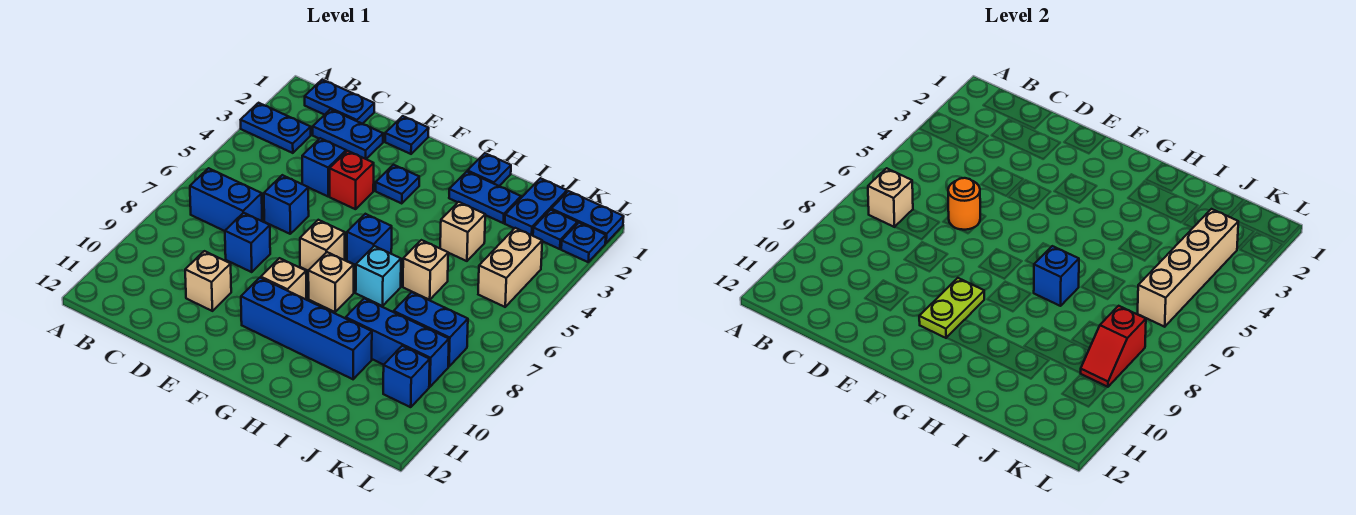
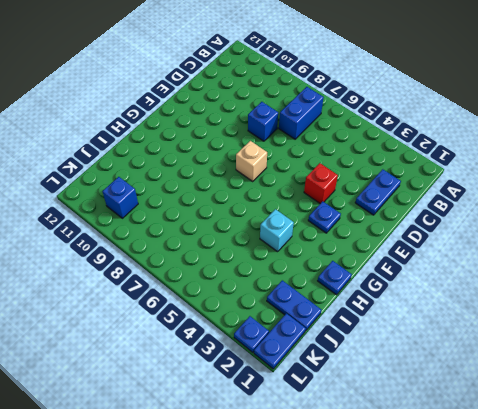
cyan 1x1 brick [260,209,294,252] -> cyan 1x1 brick moved to [356,246,401,306]
none -> blue 1x2 plate [241,103,311,153]
none -> blue 1x2 plate [305,80,374,124]
none -> blue 1x1 brick [302,138,346,196]
none -> blue 1x1 brick [264,175,309,234]

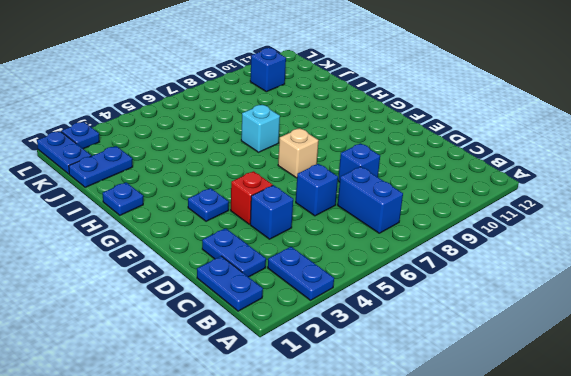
none -> tan 1x1 brick [185,251,231,311]
none -> blue 1x1 plate [385,116,429,154]
none -> tan 1x1 brick [261,258,306,299]
none -> blue 1x4 brick [241,278,372,379]

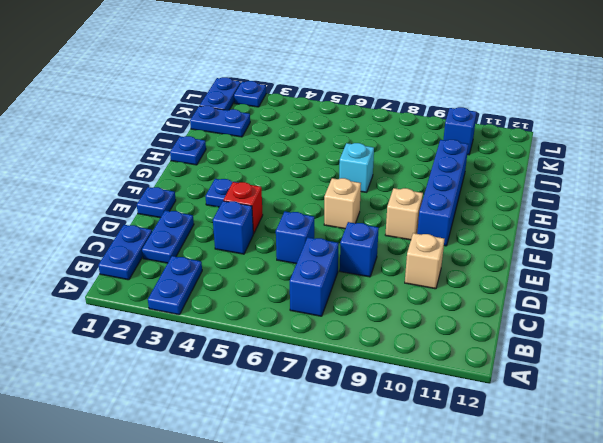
none -> blue 1x1 brick [347,214,392,265]
none -> tan 1x1 brick [308,252,354,312]
none -> blue 1x2 plate [449,172,521,223]
none -> tan 1x1 brick [440,202,485,261]

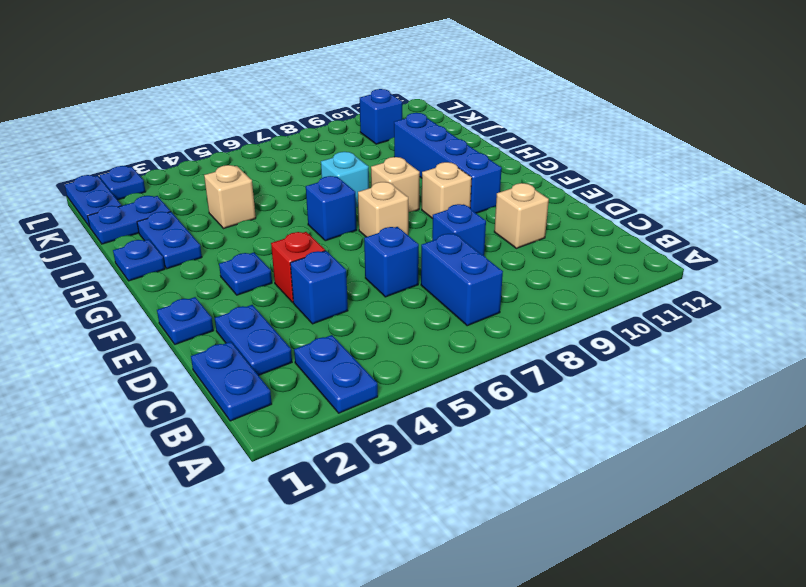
none -> tan 1x1 brick [403,240,448,300]
none -> blue 1x3 brick [346,298,449,387]
none -> blue 1x2 brick [394,292,468,367]
none -> blue 1x1 plate [533,210,577,249]

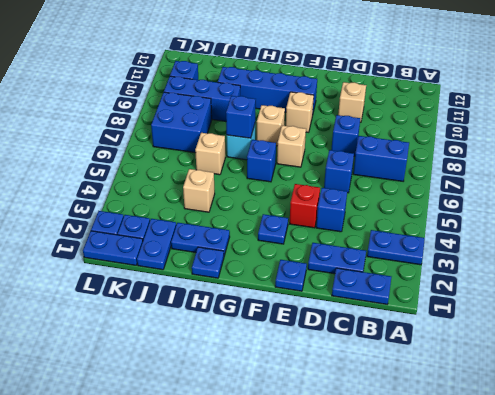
blue 2x2 brick [151,92,212,152] -> blue 1x2 brick [394,292,468,367]
none -> tan 1x2 brick [478,228,542,307]
none -> tan 1x1 brick [868,168,913,227]
none -> orange 1x1 round brick [948,178,980,230]
none -> lime 1x2 plate [919,278,984,338]

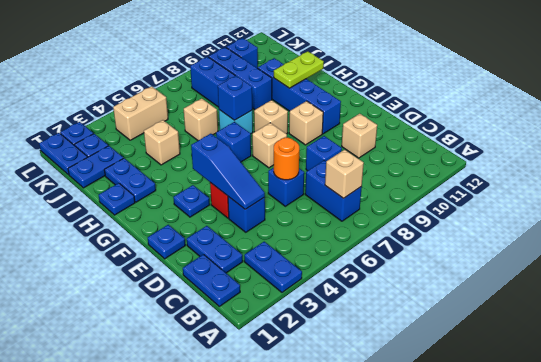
blue 1x3 slope [191,134,265,209] -> none
lime 1x2 plate [274,51,324,88] -> lime 1x2 plate moved to [919,278,984,338]
none -> tan 1x4 brick [1138,209,1238,327]
none -> red 1x2 slope [1081,306,1146,387]

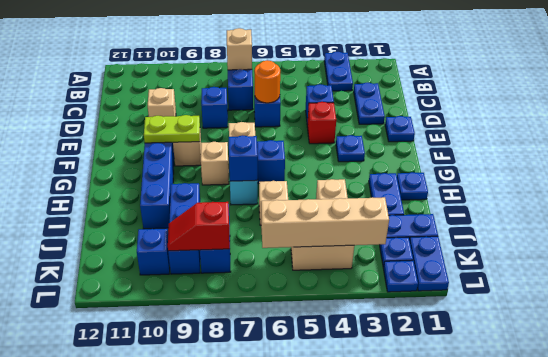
none -> blue 1x2 plate [305,80,374,124]

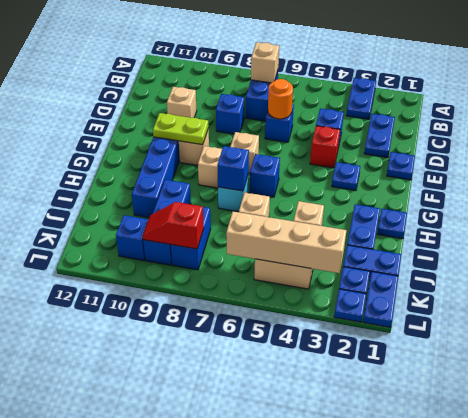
none -> blue 1x2 plate [305,80,374,124]

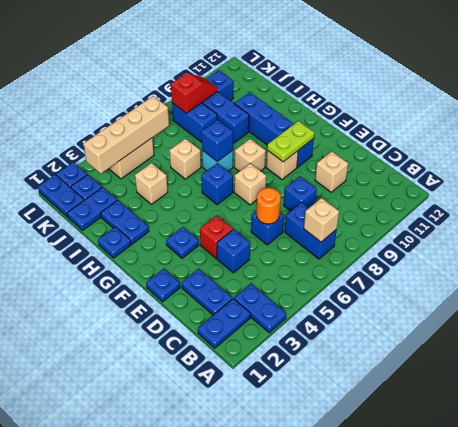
blue 1x2 plate [198,299,250,348] -> blue 1x2 plate turned to [305,80,374,124]

